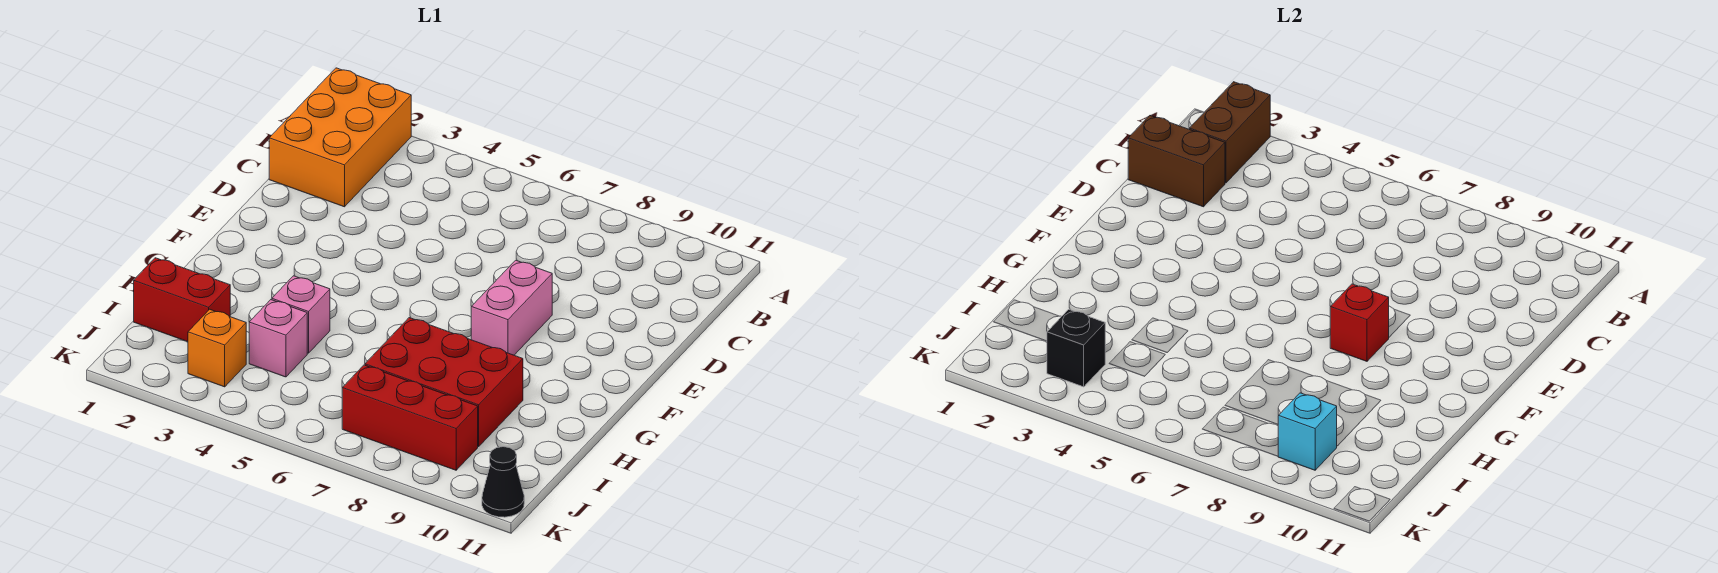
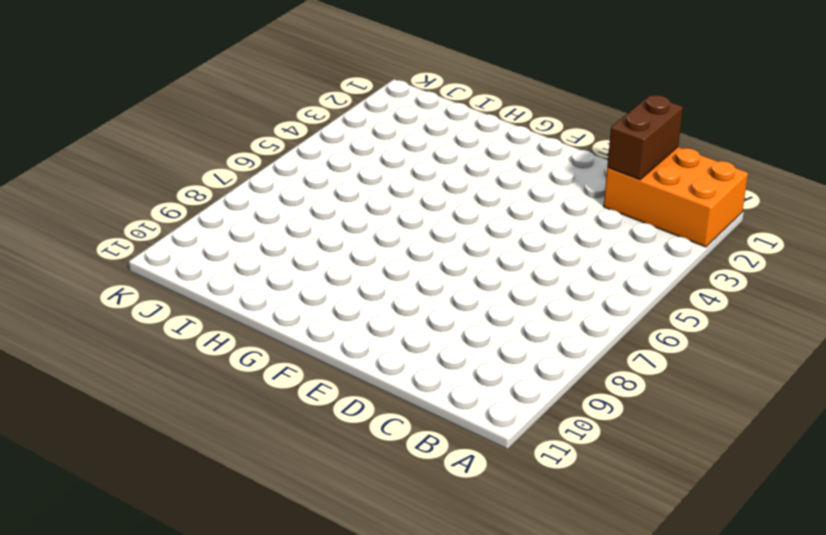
none -> pink 1x2 brick [471,260,552,355]
none -> pink 1x1 brick [272,276,330,353]
none -> red 2x3 brick [365,318,523,447]

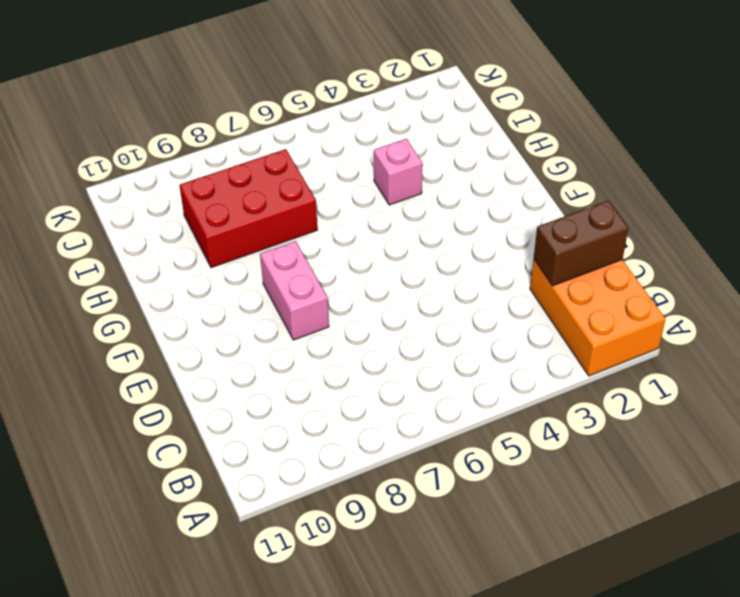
none -> red 1x2 brick [134,258,230,342]
none -> pink 1x1 brick [249,300,307,377]
none -> orange 1x1 brick [188,309,246,387]

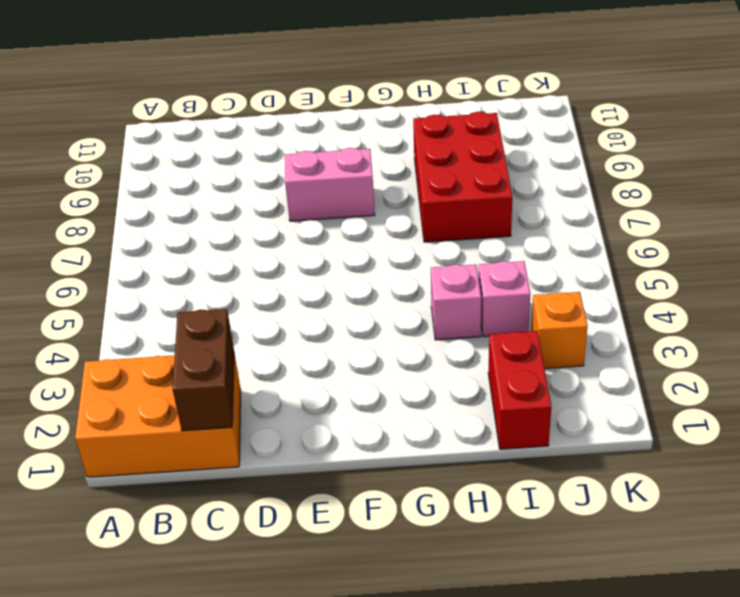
none -> red 1x3 brick [342,365,478,470]
none -> black 1x1 cone [482,447,524,517]
none -> brown 1x2 brick [1189,82,1270,183]

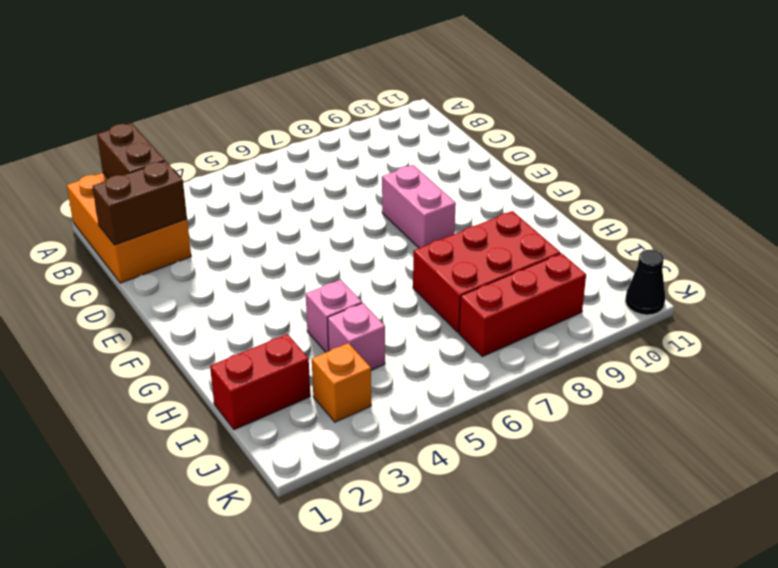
none -> red 1x1 brick [1330,284,1389,361]
none -> black 1x1 brick [1047,309,1105,387]
none -> cyan 1x1 brick [1278,393,1337,470]

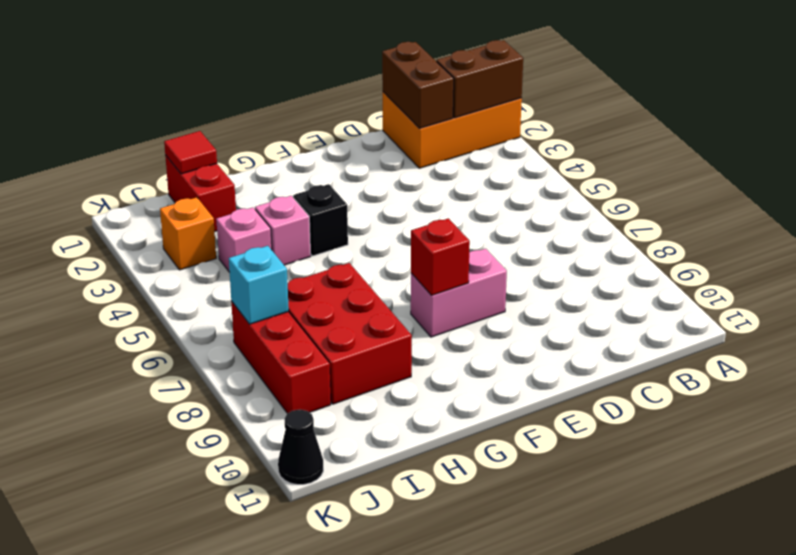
black 1x1 brick [293,184,348,256] -> black 1x1 brick moved to [1047,309,1105,387]
red 1x1 tile [164,131,217,174] -> none
cyan 1x1 brick [229,246,289,324] -> cyan 1x1 brick moved to [1278,393,1337,470]

